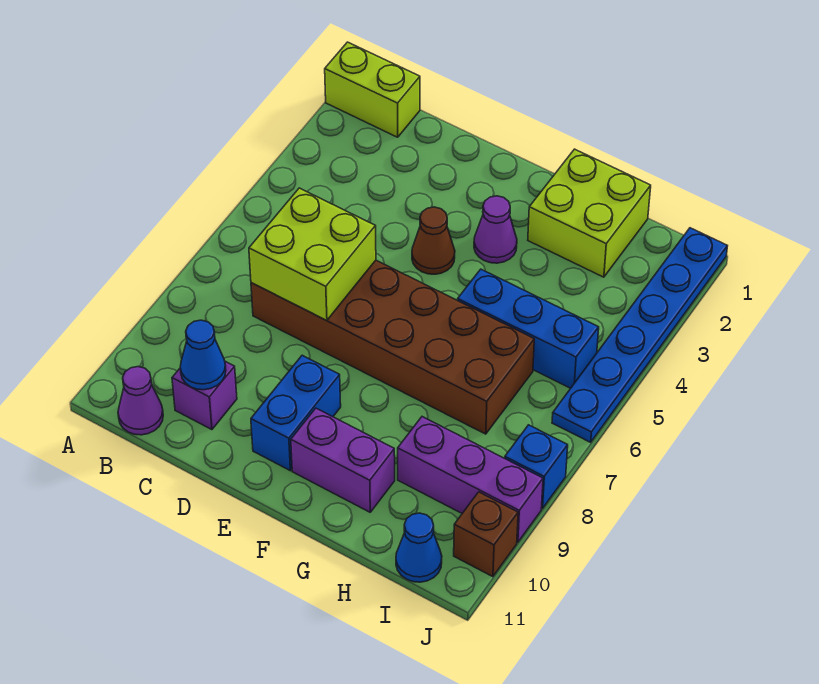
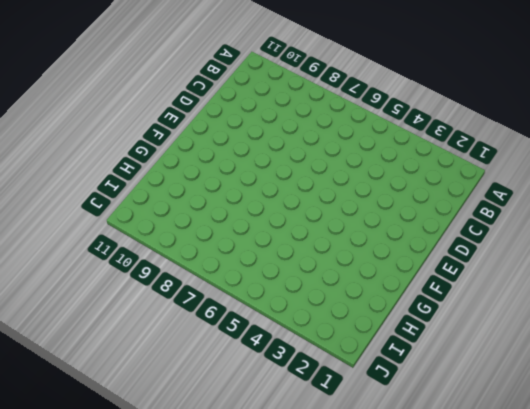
none -> lime 1x2 brick [325,42,420,137]
none -> purple 1x1 cone [118,367,163,435]
none -> brown 2x6 brick [251,260,534,434]

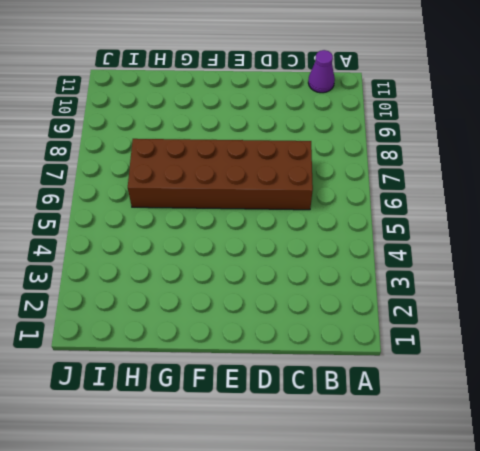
none -> lime 1x2 brick [325,42,420,137]
none -> purple 1x1 brick [172,361,237,430]
none -> brown 1x1 cone [412,207,455,274]

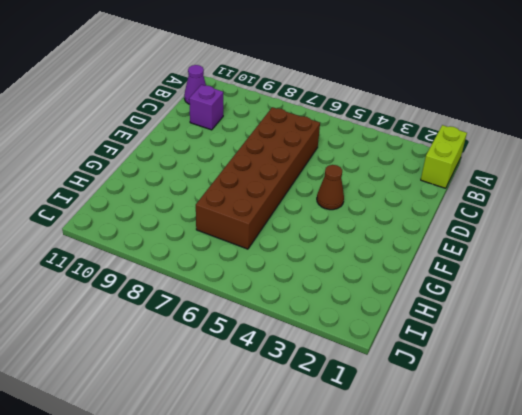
none -> blue 1x2 brick [251,355,341,471]
none -> purple 1x1 cone [474,196,517,263]
none -> purple 1x2 brick [291,408,395,512]

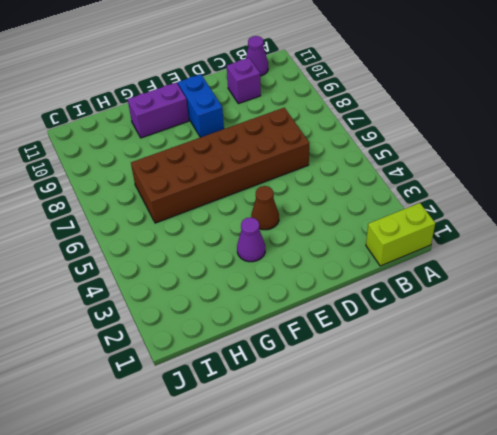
none -> lime 2x2 brick [528,149,651,277]
none -> blue 1x3 brick [458,269,599,388]
none -> purple 1x3 brick [398,417,543,542]

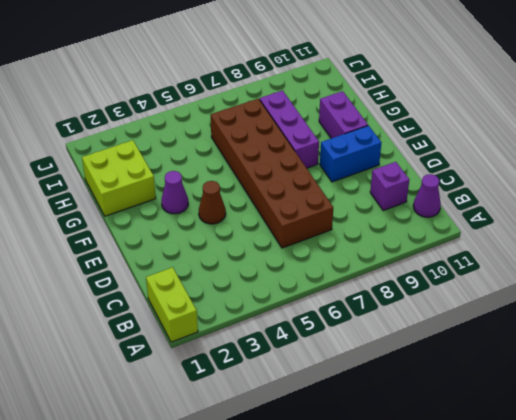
purple 1x3 brick [260,90,319,168] -> purple 1x3 brick moved to [398,417,543,542]
none -> blue 1x3 brick [458,269,599,388]
none -> blue 1x1 cone [396,513,442,582]
none -> blue 1x6 plate [552,228,727,442]

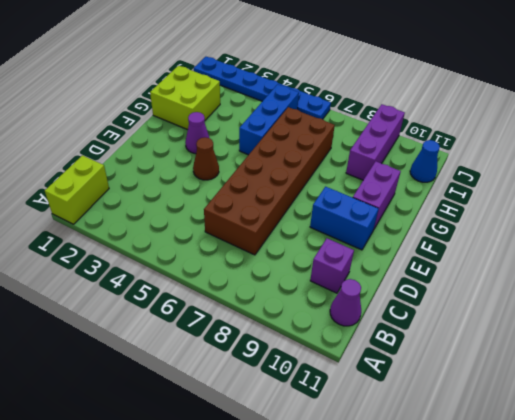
none -> blue 1x1 brick [505,425,568,509]
none -> brown 1x1 brick [454,492,518,577]
none -> lime 2x2 brick [249,188,376,321]

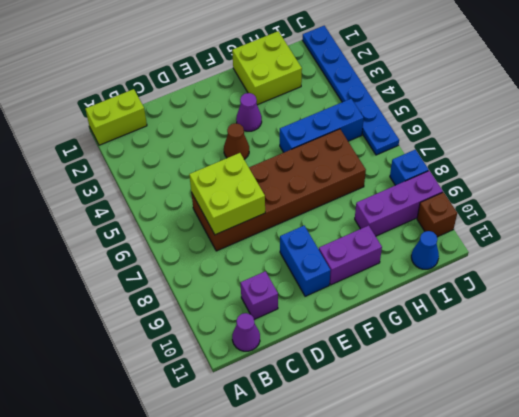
none -> blue 1x1 cone [180,320,226,390]

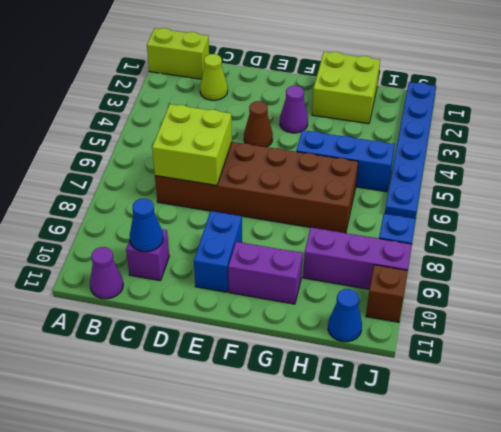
lime 1x1 cone [200,54,228,100] -> none

